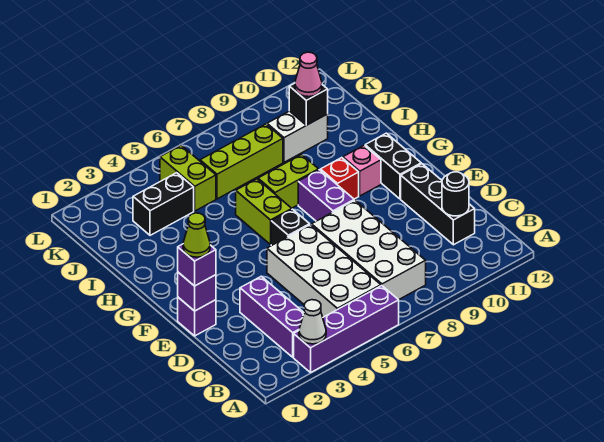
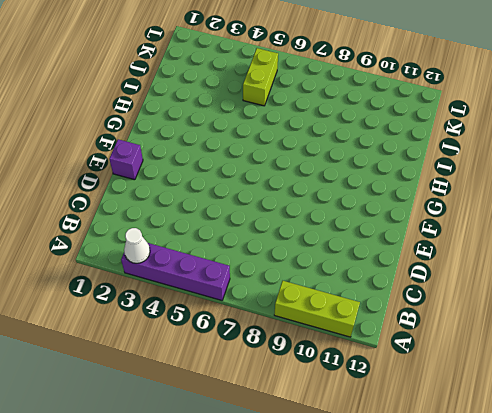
lime 1x3 brick [274,281,360,337] -> lime 1x3 brick moved to [200,124,283,199]
none -> purple 1x3 brick [240,276,304,357]
none -> white 2x4 brick [267,225,381,317]
none -> white 2x4 brick [312,200,426,300]

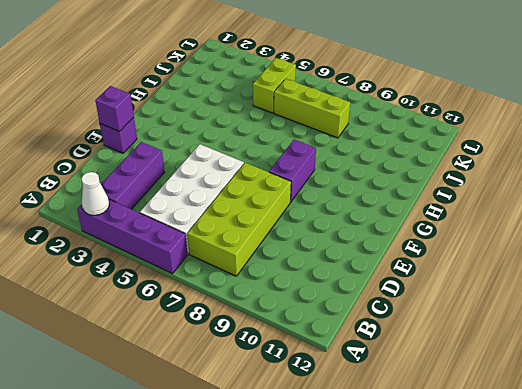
lime 2x4 brick [187,163,291,276] -> white 2x4 brick [312,200,426,300]
none -> black 1x3 brick [401,164,475,245]
none -> black 1x1 brick [271,209,310,246]
none -> black 1x2 brick [365,133,421,199]

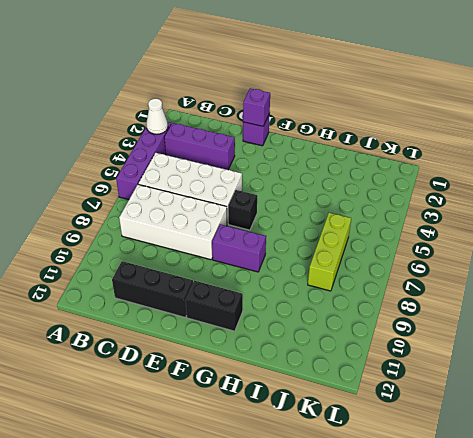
none -> lime 1x2 brick [236,179,292,245]
none -> red 1x1 brick [321,158,359,199]
none -> pink 1x1 brick [343,146,381,196]

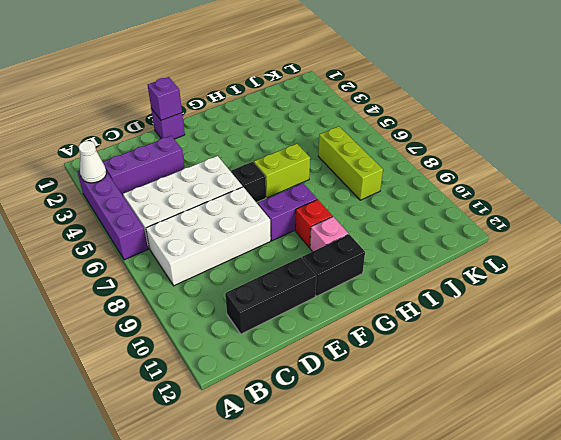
none -> lime 1x2 brick [258,155,319,208]
none -> black 1x2 brick [133,173,194,235]
none -> lime 1x2 brick [160,145,216,211]

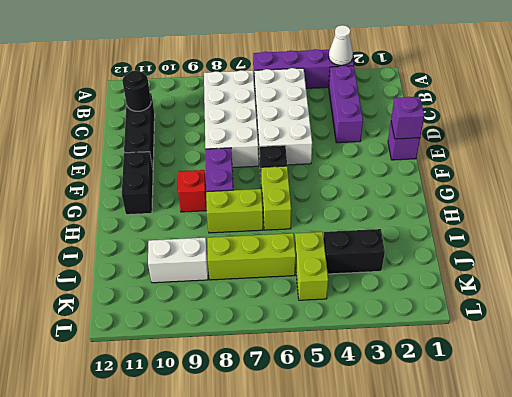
none -> pink 1x1 brick [343,146,381,196]
none -> black 1x1 brick [289,83,328,125]
none -> purple 1x1 brick [178,244,216,286]

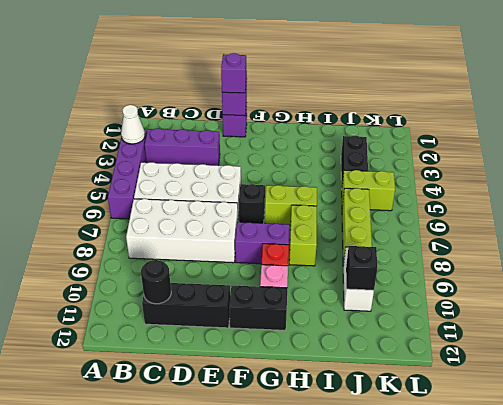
none -> pink 1x1 cone [295,52,322,97]
none -> lime 1x1 cone [183,213,210,257]

